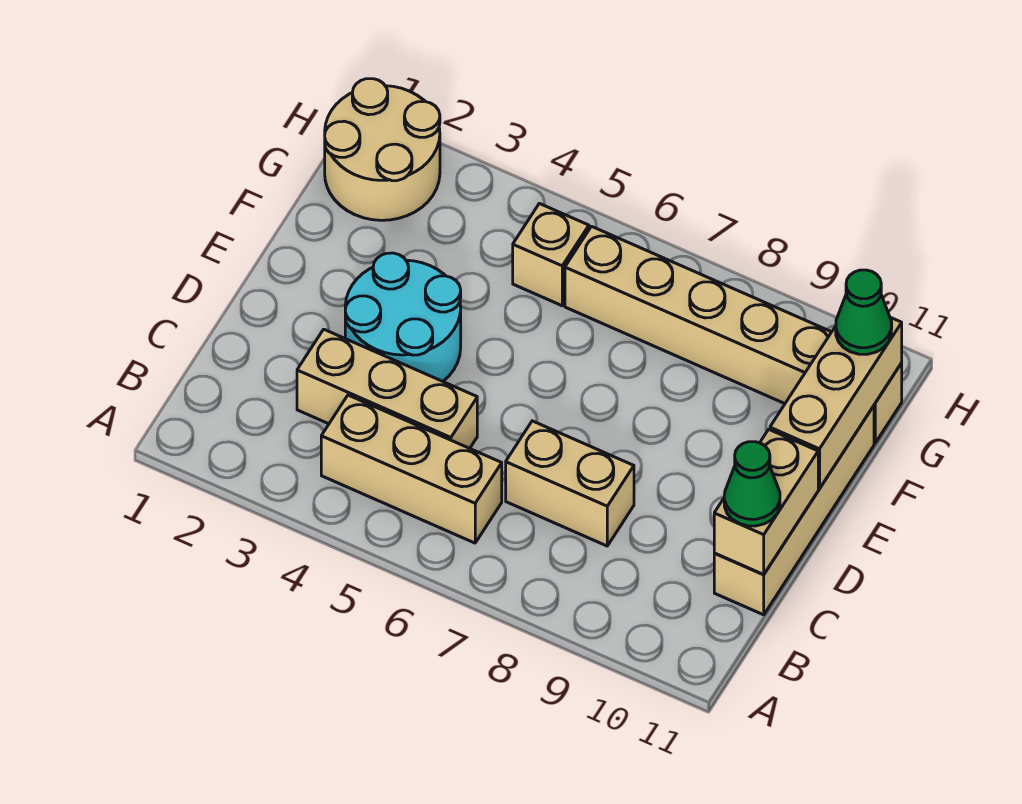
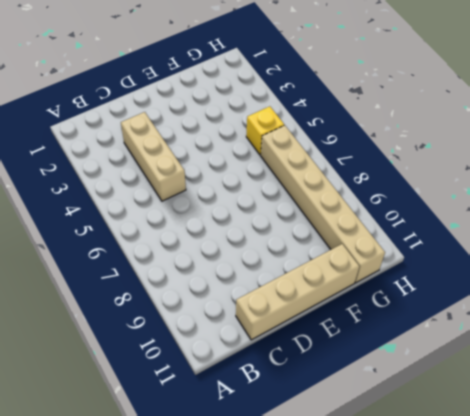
yellow 1x1 brick [246,106,284,155] -> tan 1x1 brick [513,203,589,306]
none -> tan 1x3 brick [321,395,502,543]
none -> tan 1x2 brick [506,421,634,546]
none -> cyan 2x2 round brick [345,253,461,381]

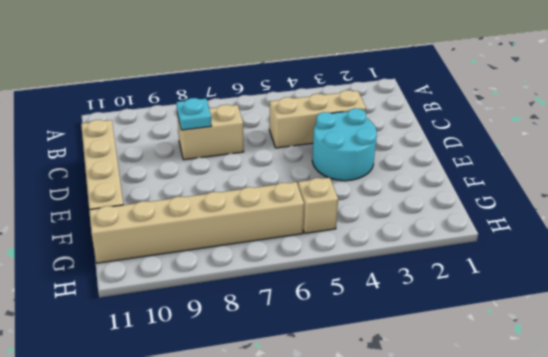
cyan 1x1 plate [176,98,212,130] -> none
none -> tan 1x3 brick [321,395,502,543]
none -> tan 2x2 round brick [325,79,440,220]
none -> tan 1x2 brick [714,429,818,575]

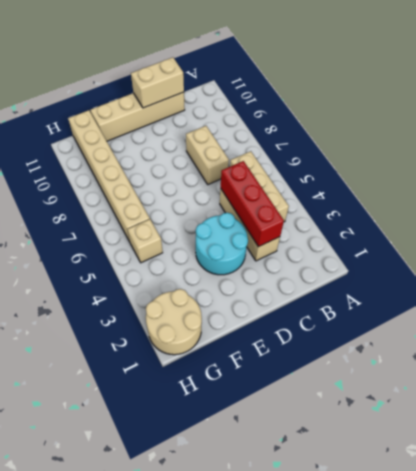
red 1x3 brick [221,161,284,247] -> none
none -> tan 1x3 brick [770,317,902,489]
none -> green 1x1 cone [724,442,780,526]
none -> green 1x1 cone [836,270,892,354]

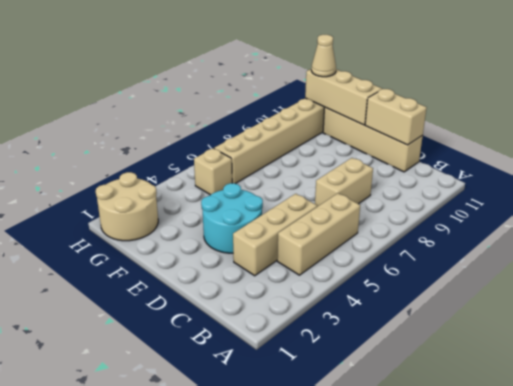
tan 1x1 cone [311,35,336,77] -> green 1x1 cone [836,270,892,354]
none -> green 1x1 cone [724,442,780,526]

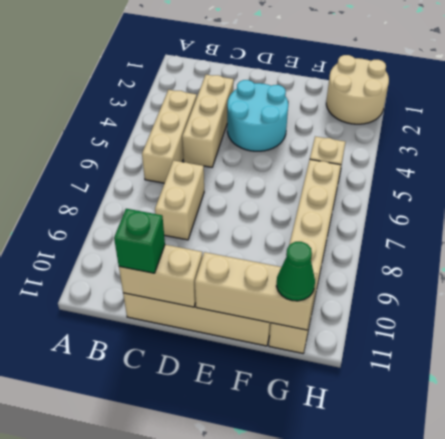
green 1x1 brick [114,209,165,273] -> green 1x1 cone [724,442,780,526]

